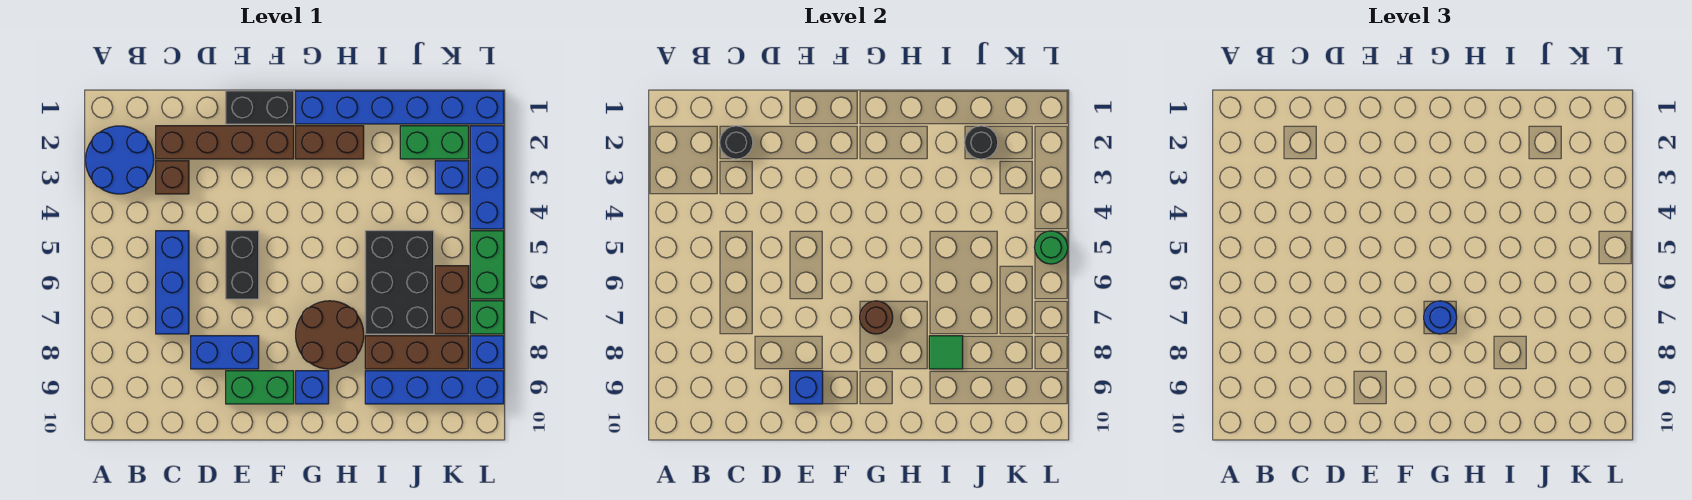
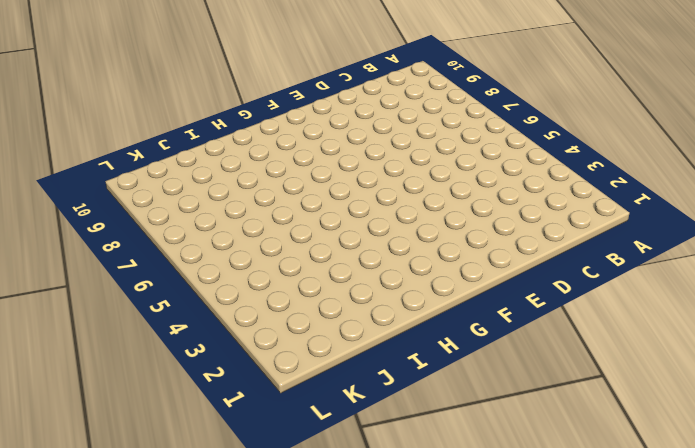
none -> blue 2x2 round brick [86,126,154,194]
none -> brown 1x4 brick [156,126,294,159]
none -> brown 1x1 brick [156,161,189,194]

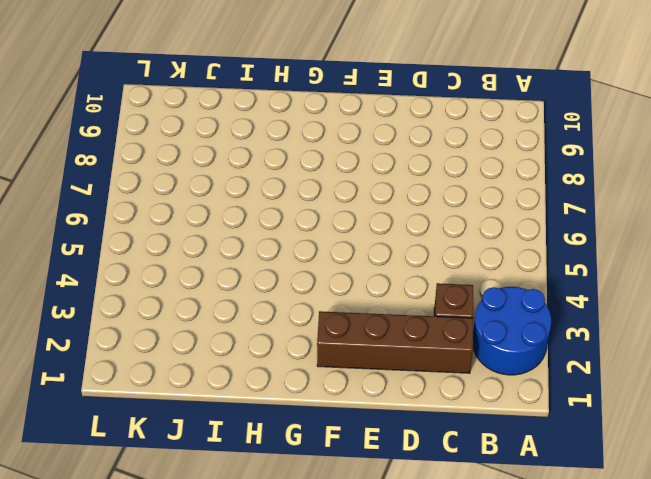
none -> blue 1x3 brick [156,231,189,334]
none -> blue 1x2 brick [191,336,259,369]
none -> black 1x2 brick [226,91,294,124]

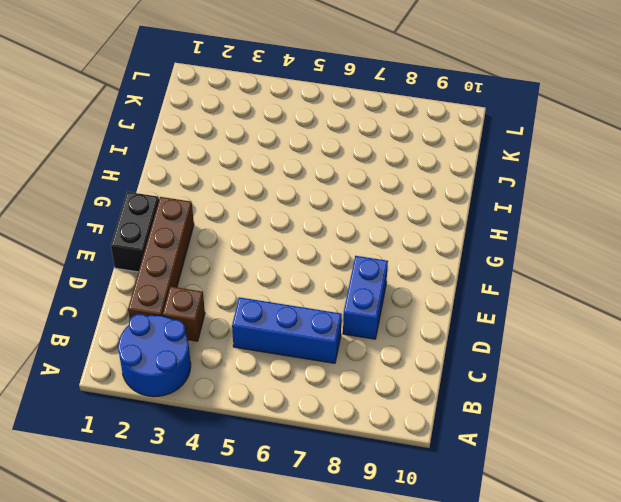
none -> black 1x2 brick [226,231,259,299]
none -> green 1x2 brick [226,371,294,404]
none -> blue 1x6 brick [296,91,504,124]

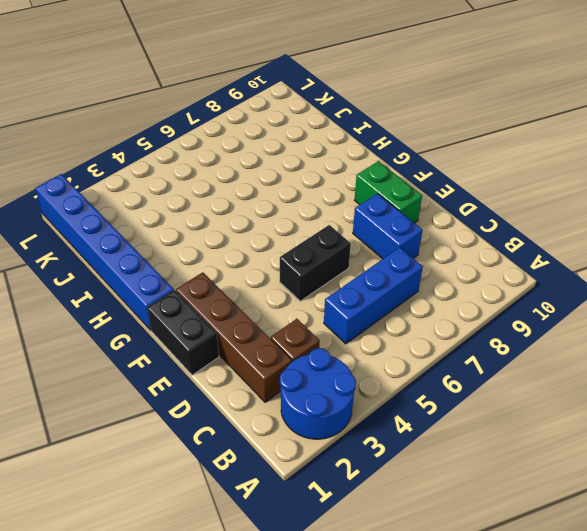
none -> brown 1x2 brick [296,126,364,159]
none -> brown 2x2 round brick [296,301,364,369]
none -> blue 1x1 brick [296,371,329,404]

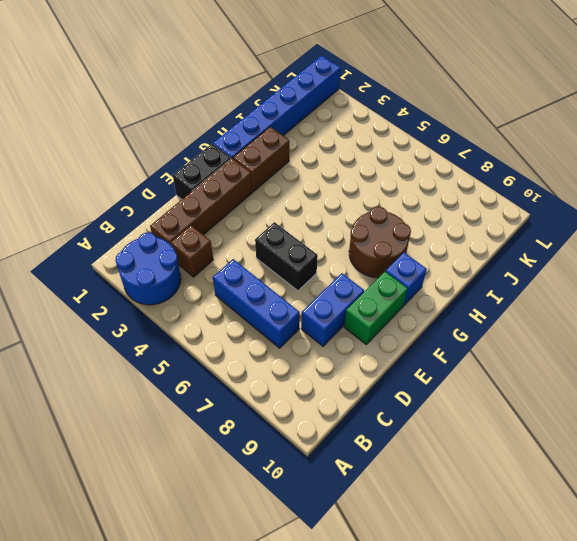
none -> black 2x3 brick [365,231,434,334]
none -> brown 1x3 brick [365,336,469,369]
none -> blue 1x4 brick [365,371,504,404]

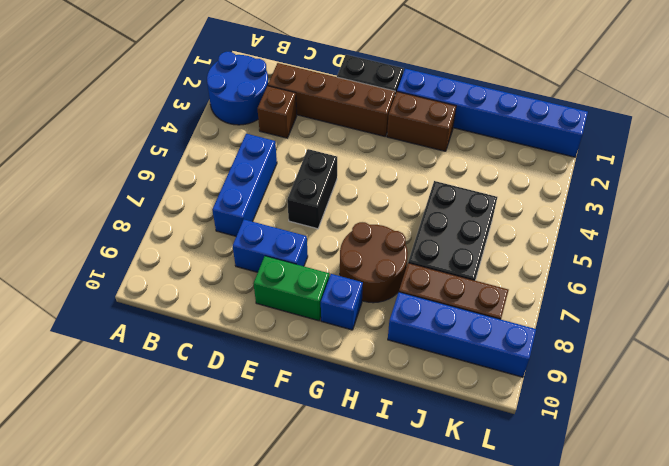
none -> green 1x2 brick [400,126,469,159]
none -> blue 1x1 brick [435,161,469,194]
none -> brown 1x2 brick [435,266,469,334]

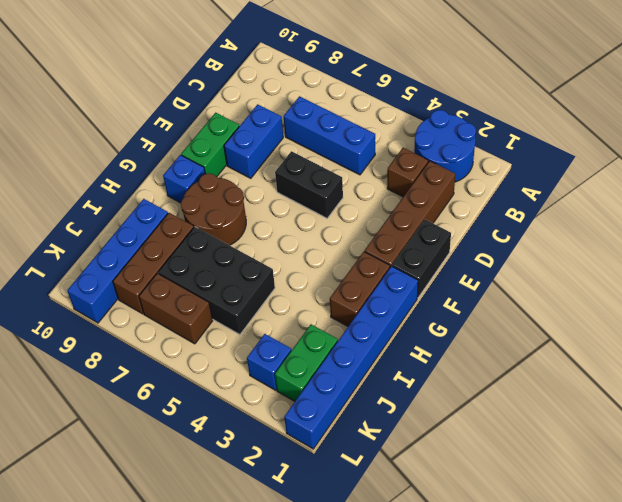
none -> blue 1x3 brick [470,126,504,229]
none -> green 1x2 brick [470,231,504,299]
none -> green 1x1 brick [470,301,504,334]

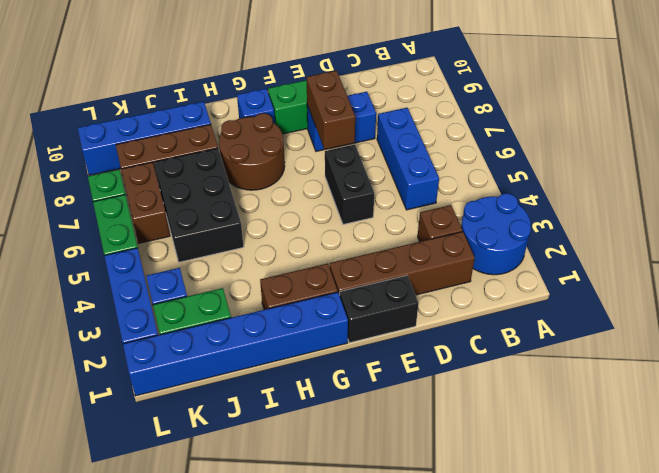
brown 1x2 brick [306,71,355,150] -> none
none -> blue 1x1 brick [470,336,504,369]
none -> black 1x1 round brick [720,126,753,159]
none -> blue 1x1 brick [790,371,823,404]

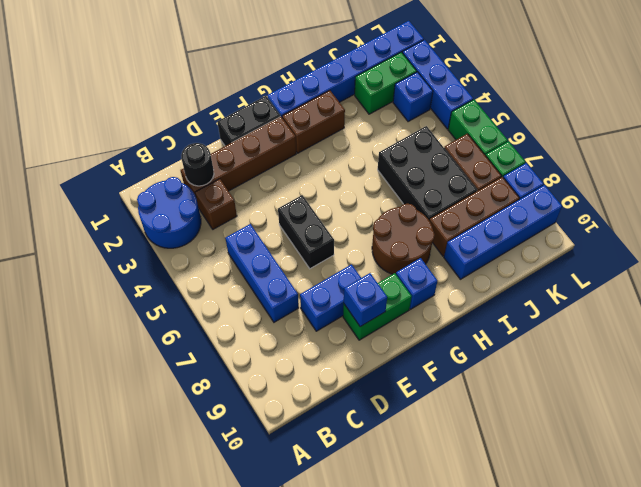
none -> brown 1x1 round brick [860,301,893,334]
none -> green 1x1 tile [929,336,963,369]
none -> black 1x1 round brick [965,126,998,159]

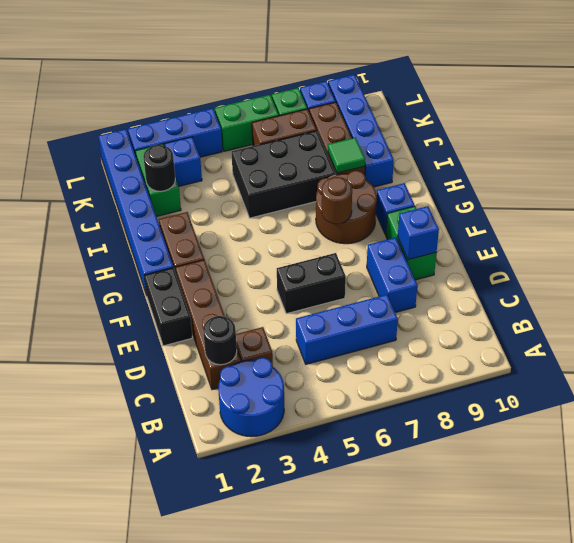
none -> green 1x1 round brick [1035,231,1068,264]
none -> blue 1x1 round brick [1424,301,1457,334]

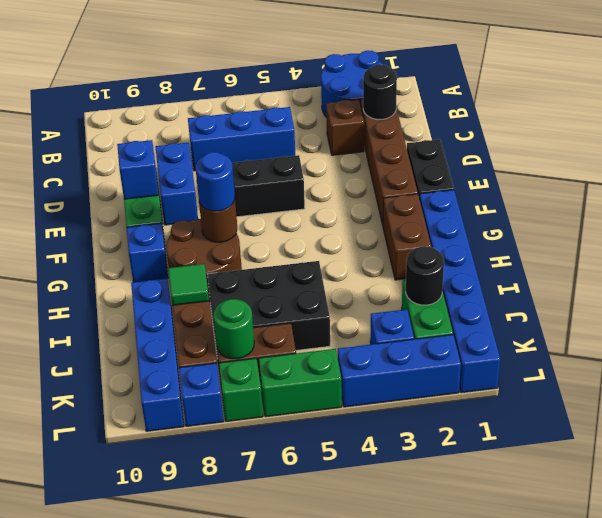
green 1x1 round brick [214,299,254,359] -> green 1x1 round brick moved to [1035,231,1068,264]

